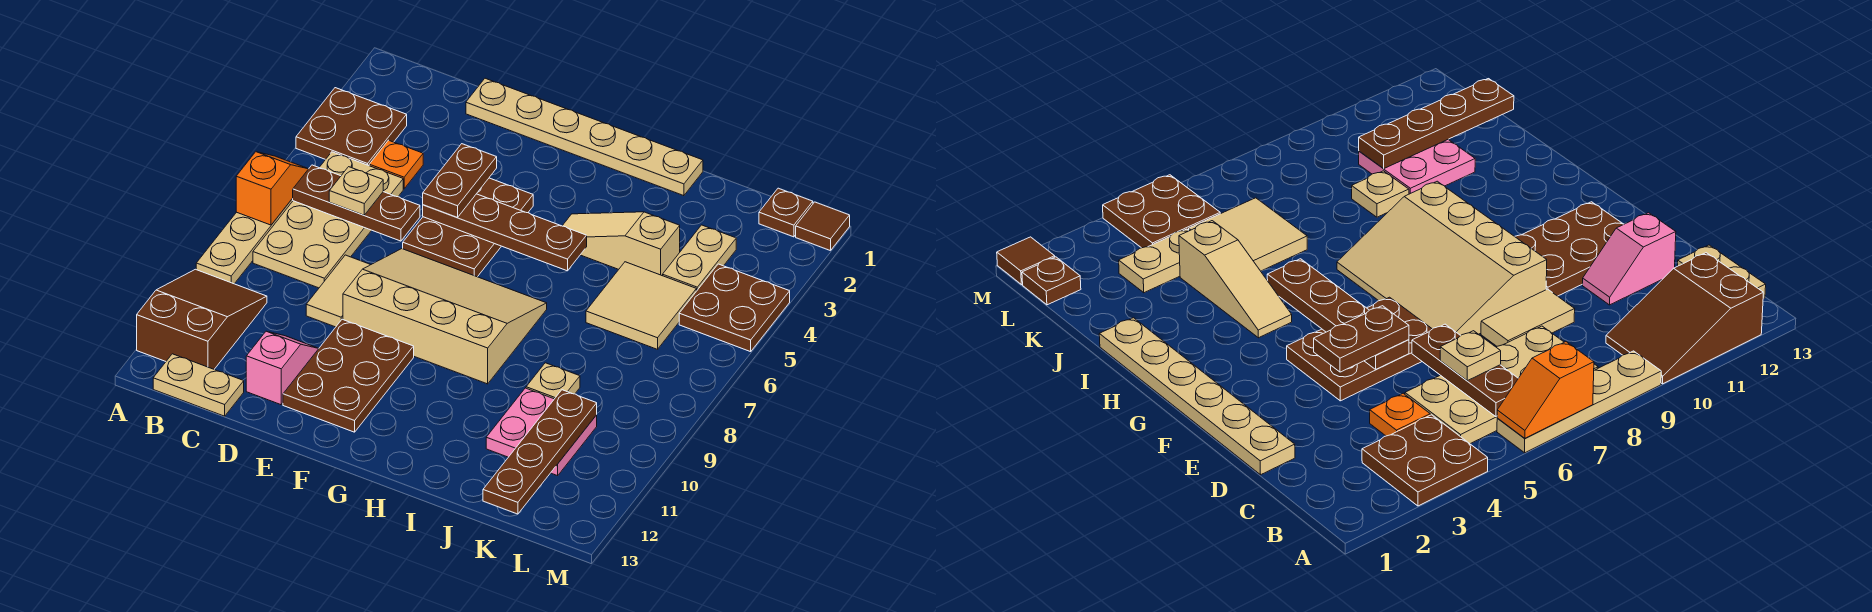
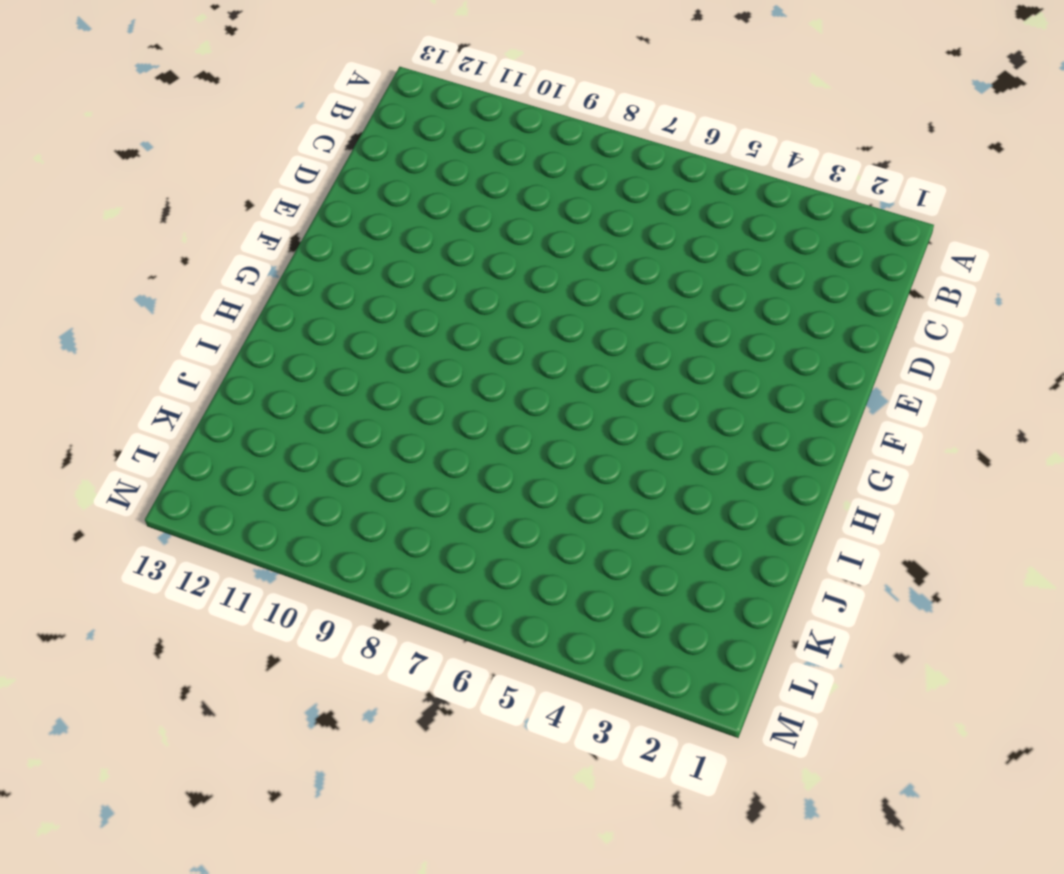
none -> brown 2x2 plate [296,88,407,166]
none -> tan 1x4 plate [196,199,293,284]
none -> brown 2x3 slope [137,269,267,369]

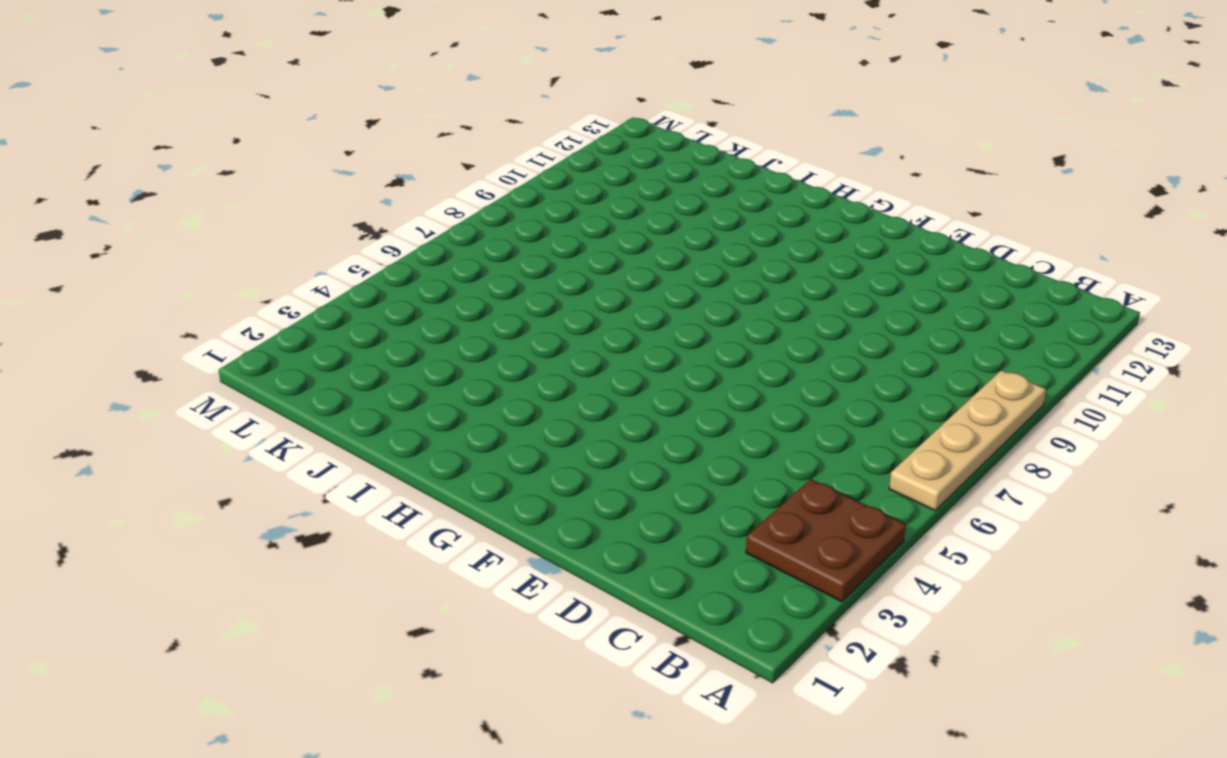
none -> brown 2x3 slope [137,269,267,369]
none -> tan 2x4 plate [253,152,403,288]
none -> tan 1x2 plate [153,354,244,416]

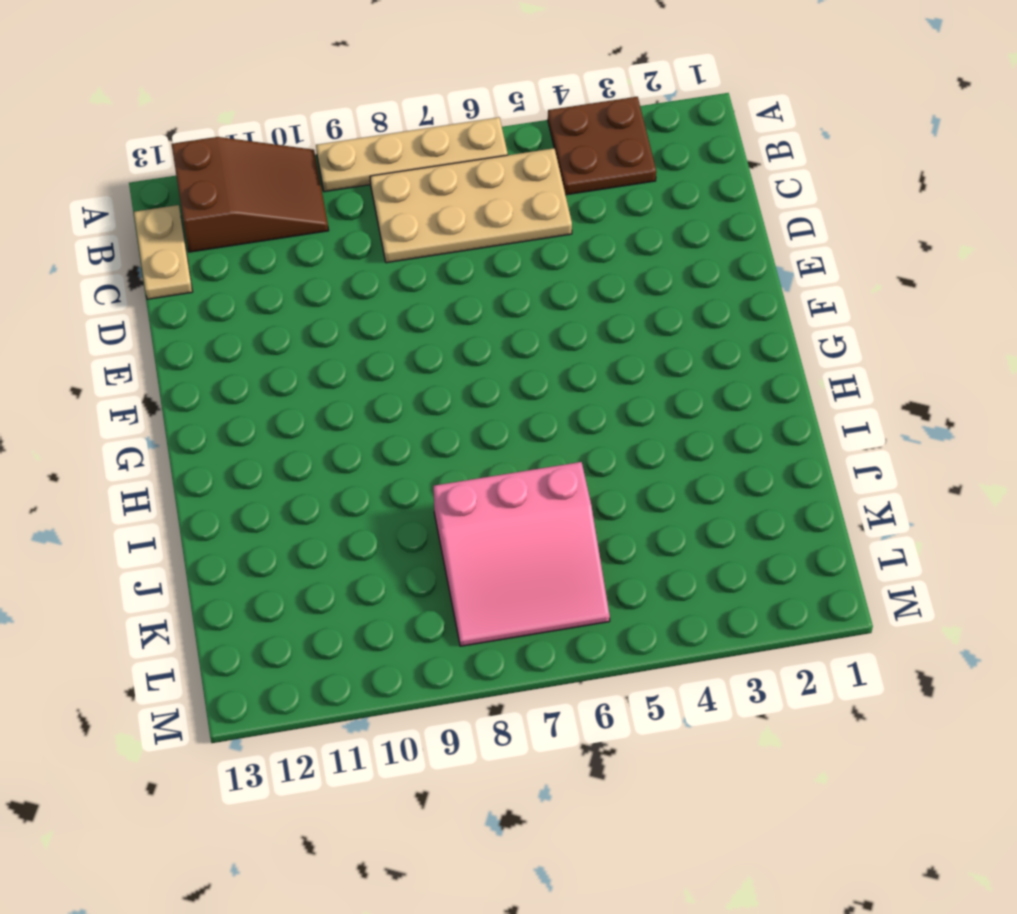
pink 3x3 slope [433,462,610,646] -> tan 2x2 tile [586,262,696,349]
none -> orange 1x1 plate [369,140,423,189]
none -> tan 1x6 plate [466,78,703,196]
none -> tan 1x2 tile [306,255,371,327]

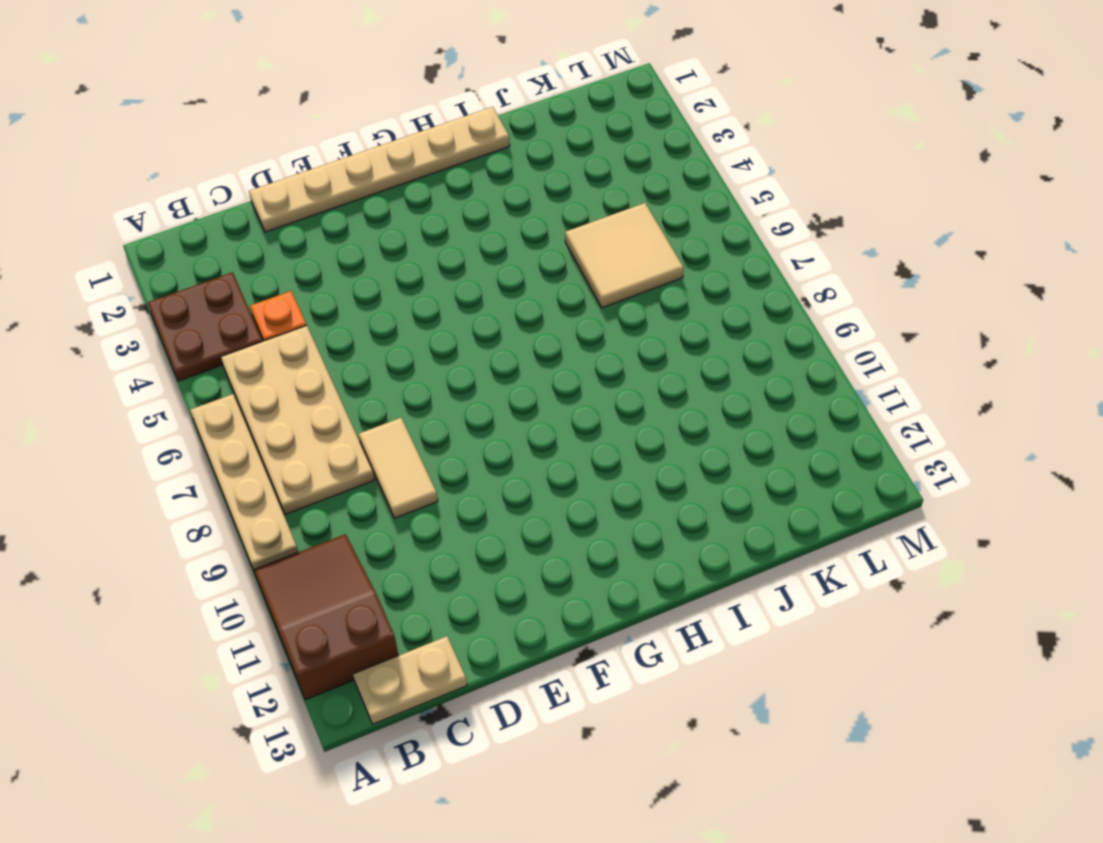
none -> pink 1x2 slope [246,331,319,405]
none -> brown 2x3 plate [403,178,533,277]
none -> tan 3x4 slope [343,249,547,384]

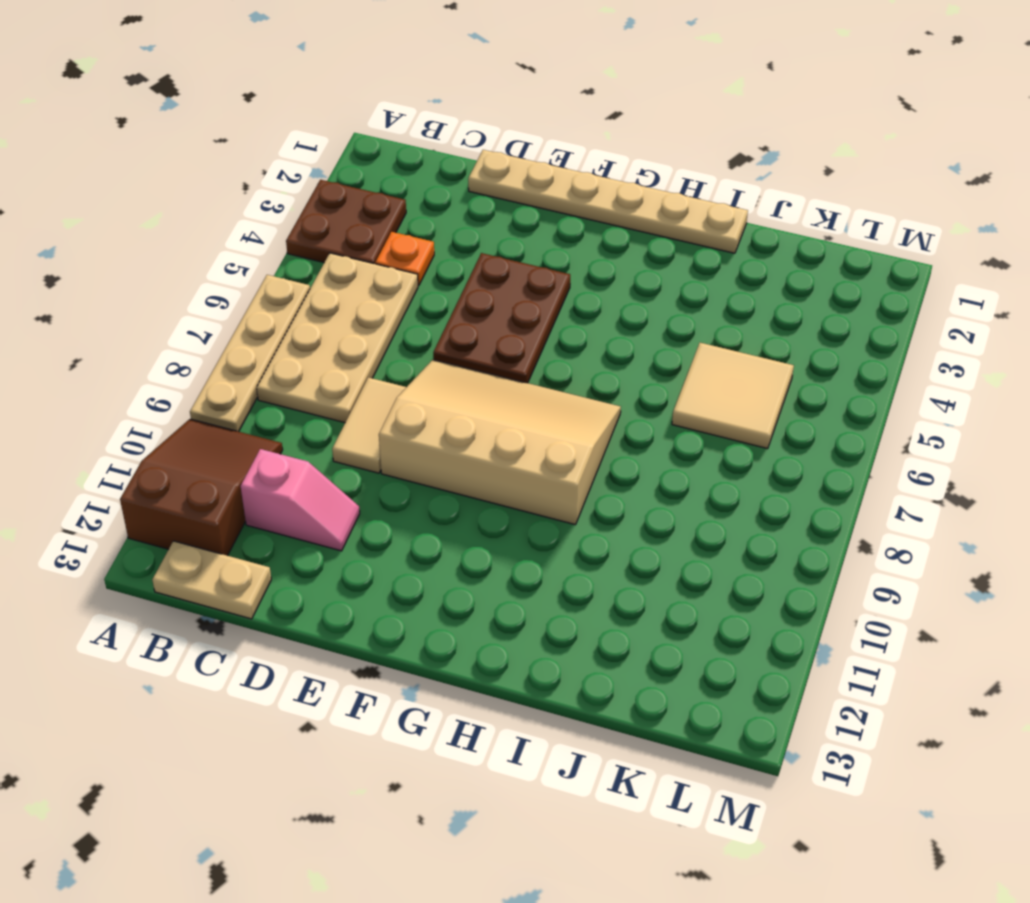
pink 1x2 slope [241,449,360,551] -> pink 1x2 slope turned to [246,331,319,405]
none -> brown 2x3 plate [283,319,414,432]
none -> tan 1x3 slope [563,212,680,276]
none -> tan 1x1 plate [526,363,580,399]

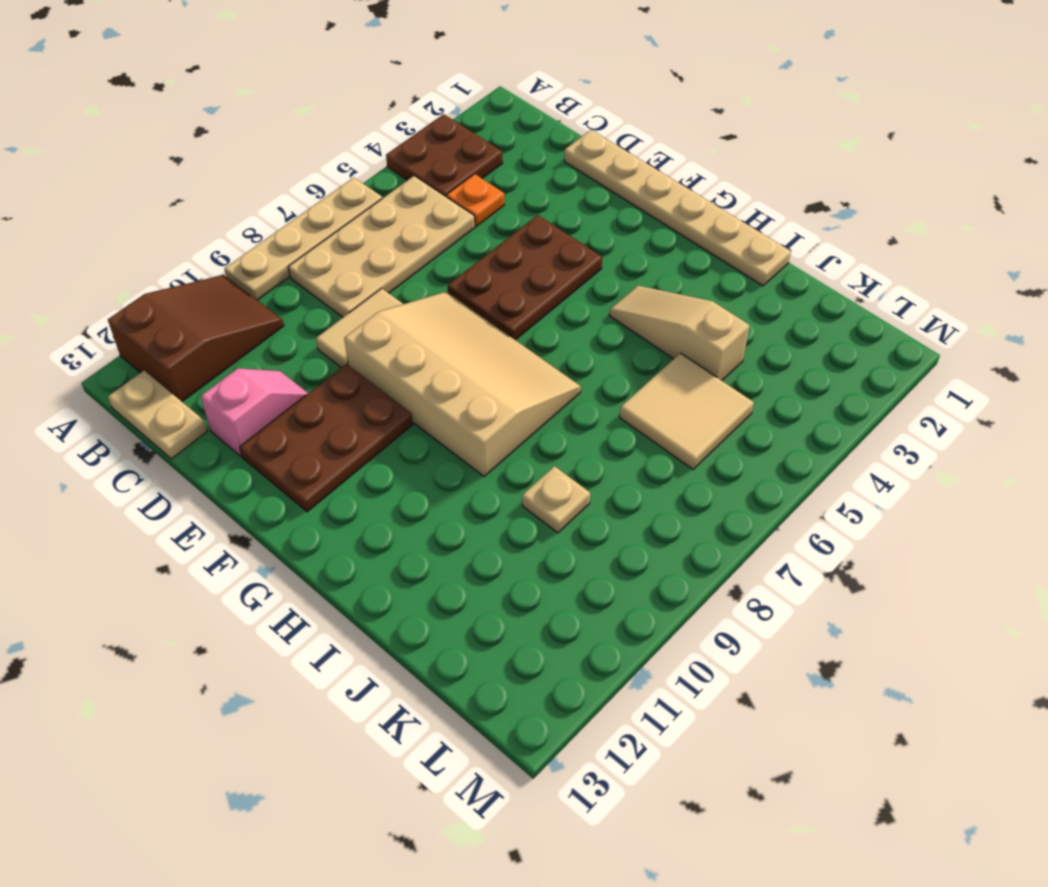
none -> pink 2x2 plate [486,388,597,476]
none -> tan 1x2 plate [663,225,736,291]
none -> brown 1x1 plate [759,188,813,237]

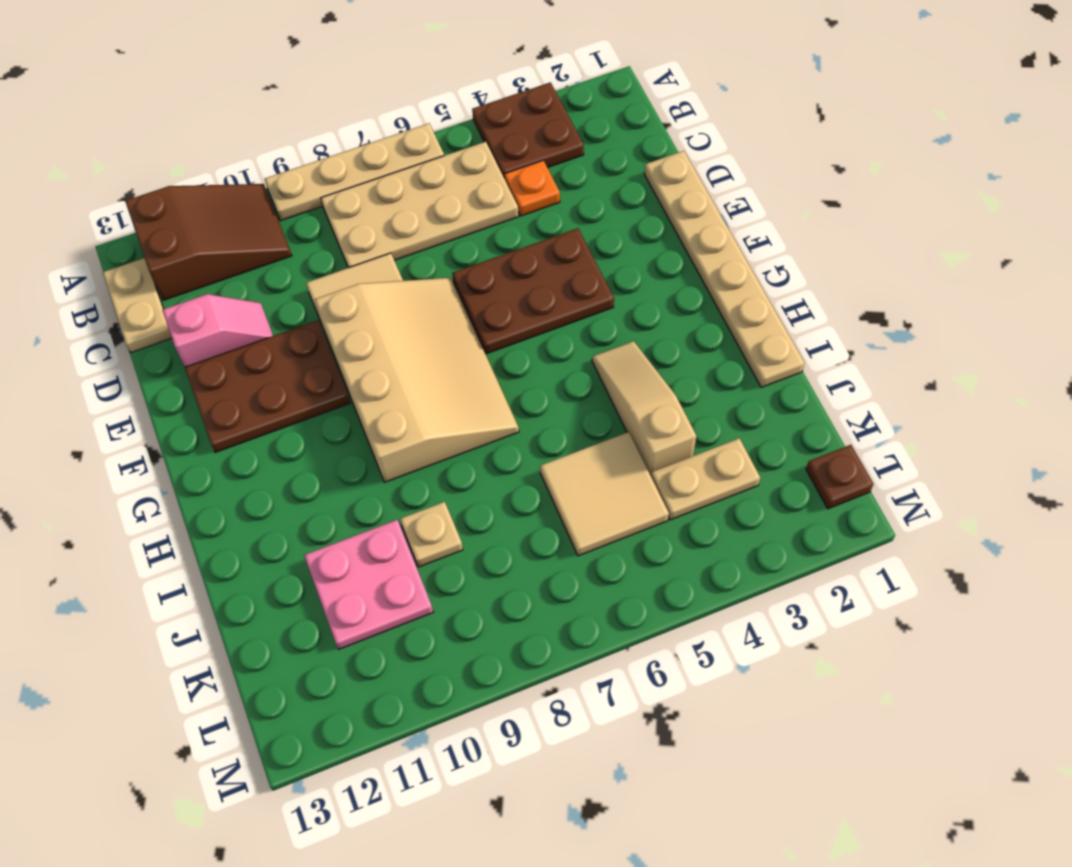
none -> brown 2x2 plate [679,264,790,352]
none -> brown 1x1 tile [796,202,850,251]
none -> orange 1x2 slope [236,152,308,225]

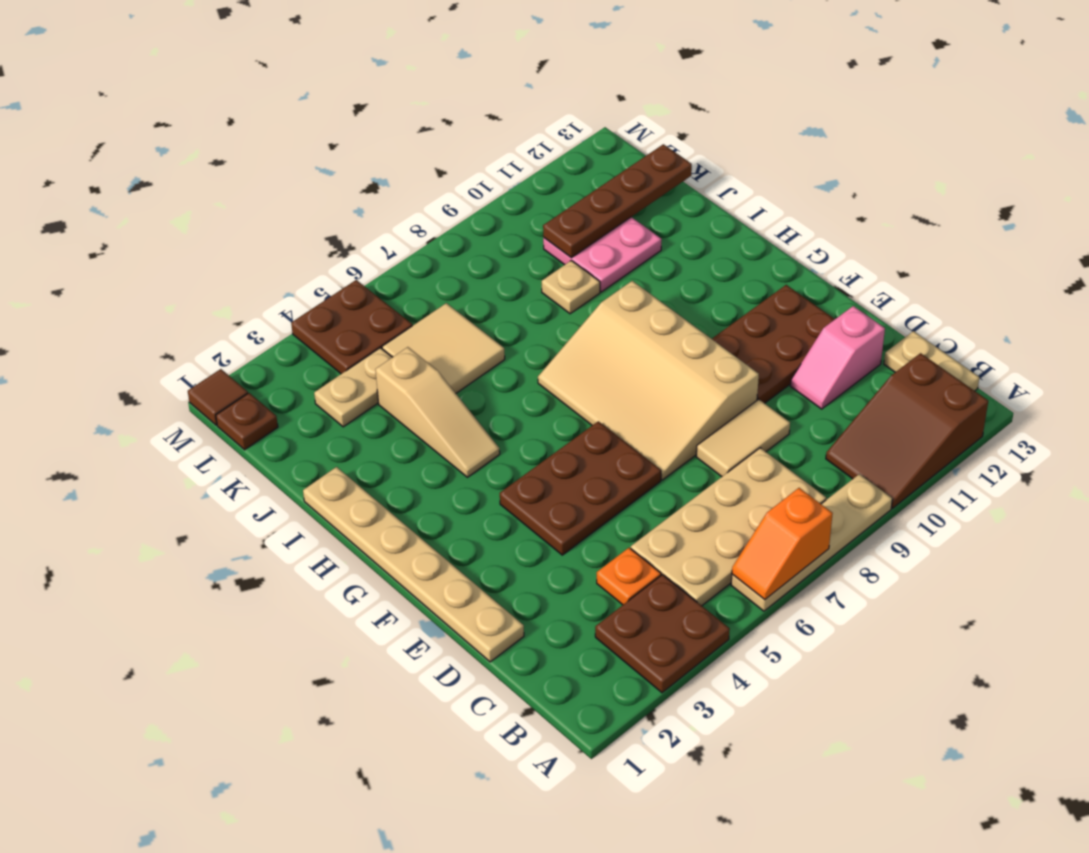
none -> brown 1x3 plate [292,165,420,241]
none -> brown 1x4 plate [423,194,587,271]
none -> tan 1x1 plate [329,167,383,215]

